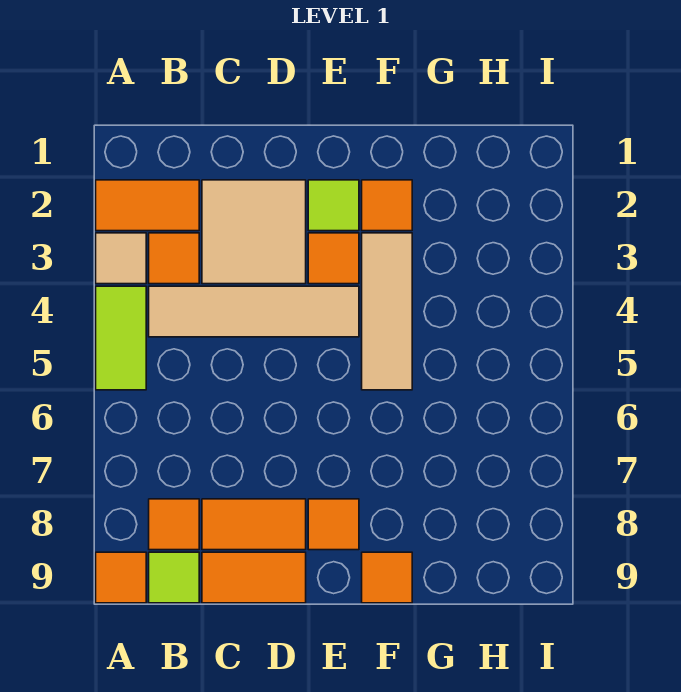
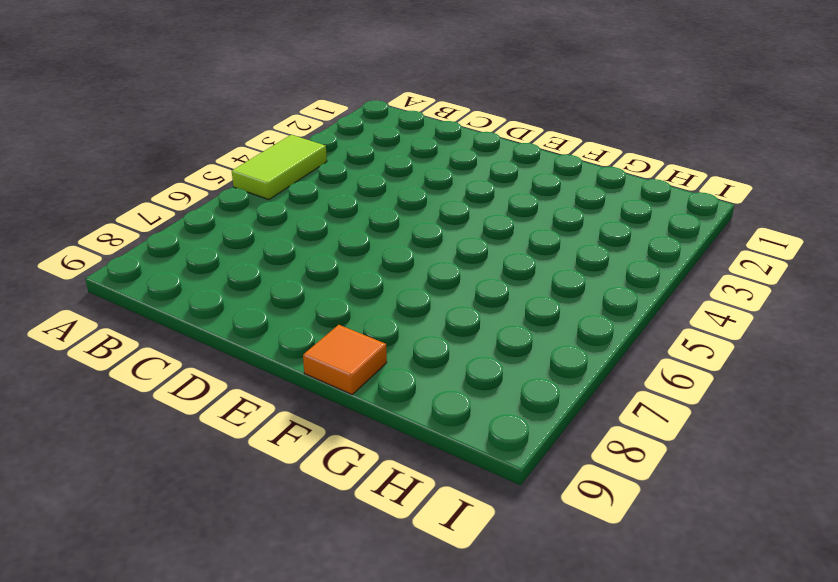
none -> orange 1x2 tile [96,180,199,231]
none -> tan 1x1 tile [96,233,146,284]
none -> orange 1x1 tile [96,552,146,603]

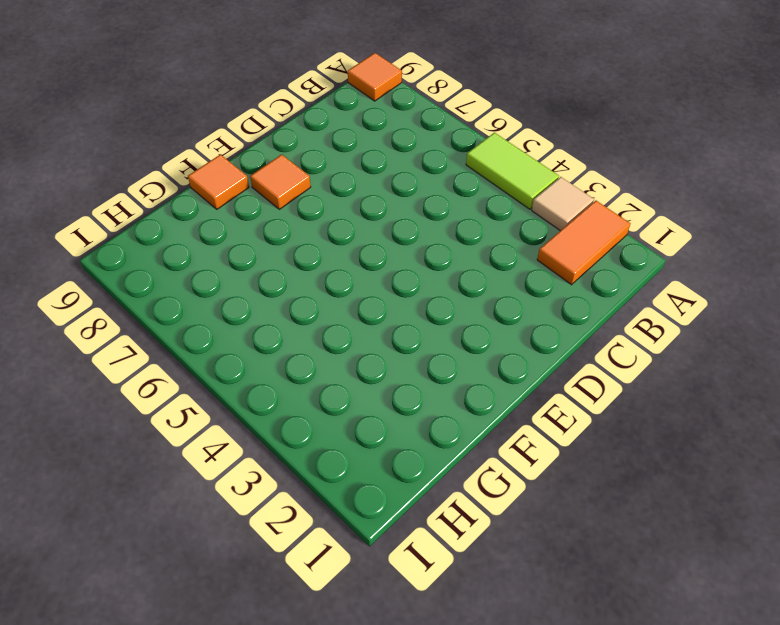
none -> orange 1x1 tile [149,233,199,284]
none -> tan 1x4 tile [149,286,359,337]
none -> orange 1x1 tile [149,499,199,550]

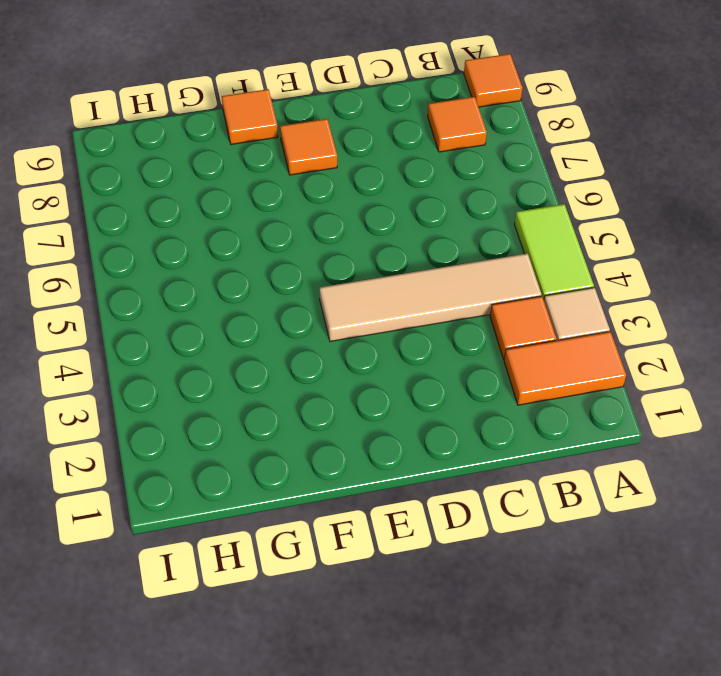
none -> lime 1x1 tile [149,552,199,603]
none -> tan 2x2 tile [202,180,306,284]
none -> orange 1x2 tile [202,499,306,550]

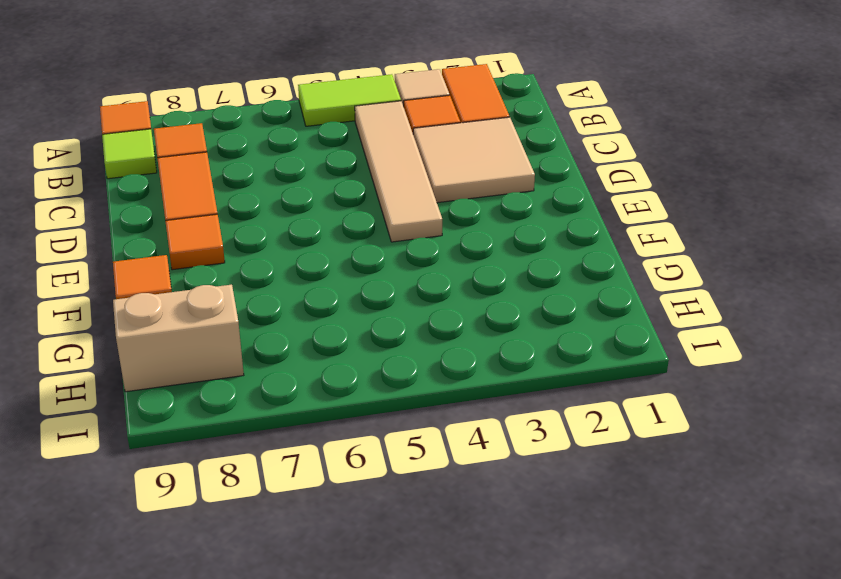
tan 1x2 brick [113,285,244,392] -> none
none -> orange 1x2 tile [202,552,306,603]
none -> lime 1x1 tile [308,180,359,231]
none -> orange 1x1 tile [308,233,359,284]

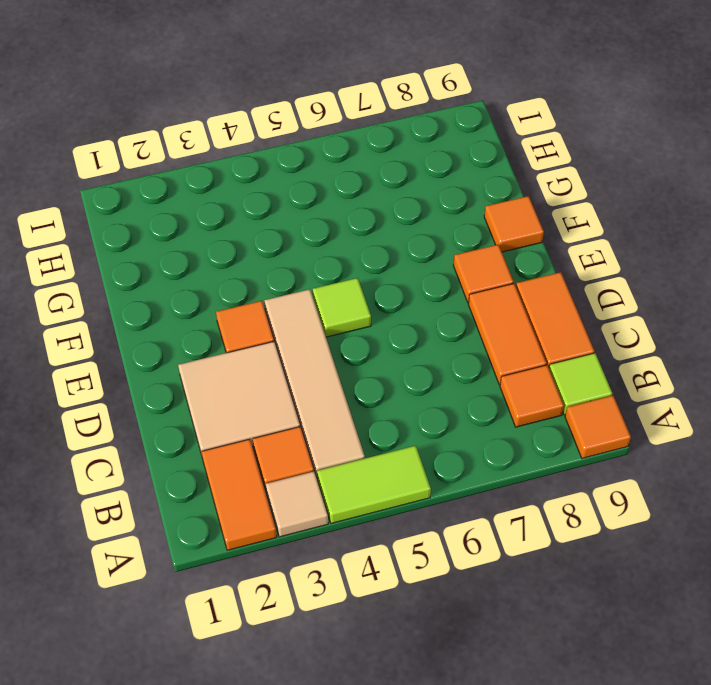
lime 1x1 tile [313,278,371,337] -> lime 1x1 tile moved to [308,180,359,231]
none -> orange 1x1 tile [362,180,412,231]
none -> tan 1x3 tile [362,233,412,390]

